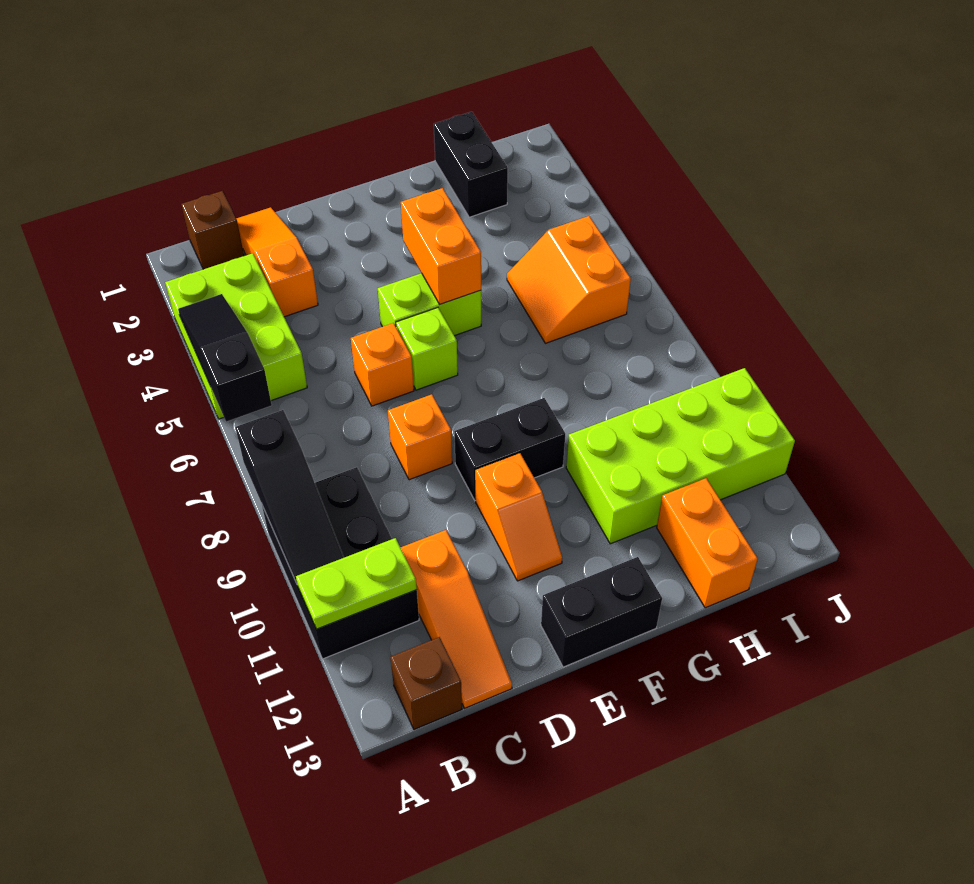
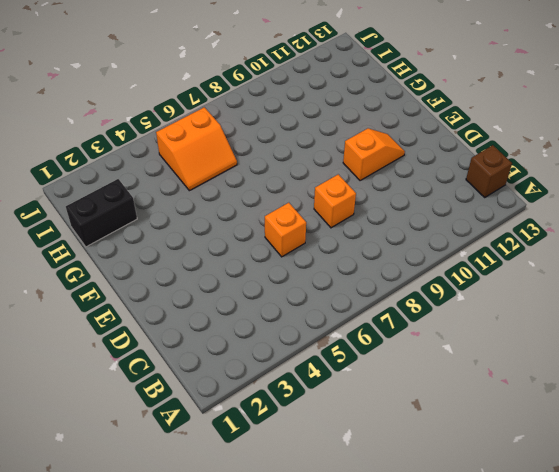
none -> lime 2x3 brick [165,253,307,419]
none -> black 2x3 brick [262,467,419,659]
none -> brown 1x1 brick [181,191,244,269]

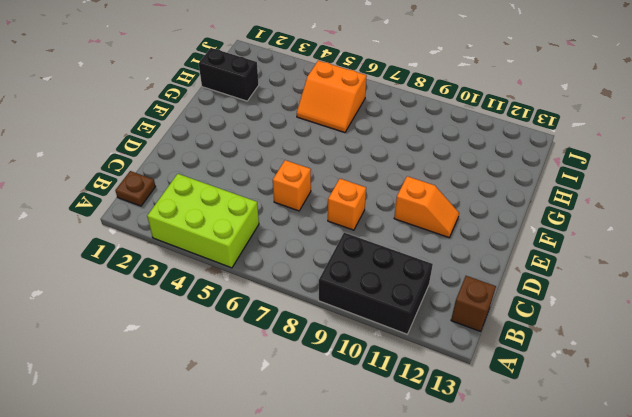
brown 1x1 plate [115,171,156,206] -> brown 1x1 brick [181,191,244,269]
none -> orange 1x3 slope [236,207,318,317]
none -> orange 1x3 slope [401,530,512,708]
none -> lime 1x2 brick [378,273,481,336]

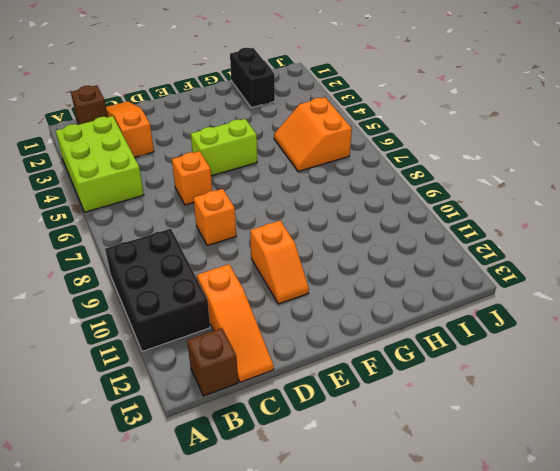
none -> lime 1x1 brick [396,308,458,390]
none -> black 1x2 brick [454,398,565,501]
none -> black 1x2 brick [541,557,662,667]

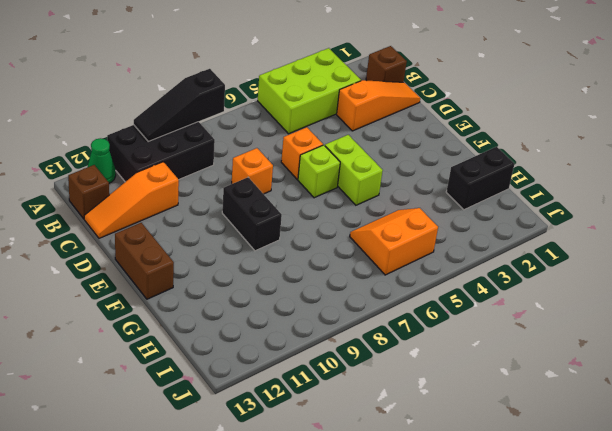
green 1x1 cone [88,138,116,183] -> none
brown 1x2 brick [115,223,174,299] -> black 1x2 brick [541,557,662,667]
none -> orange 1x2 slope [475,453,562,581]
none -> lime 2x4 brick [566,368,795,544]
none -> orange 1x2 brick [657,478,758,608]

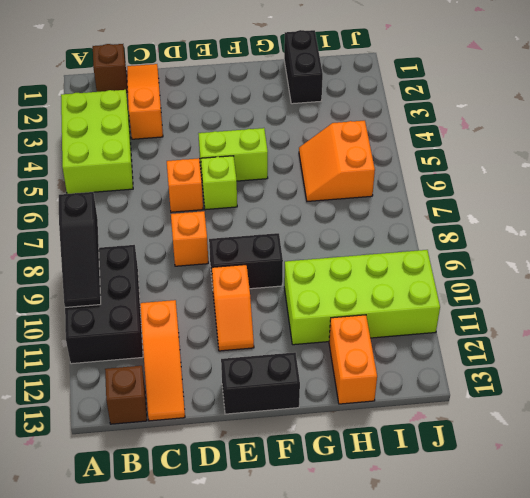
none -> black 1x3 slope [178,294,272,422]
none -> lime 1x2 plate [296,538,417,629]
none -> orange 1x2 brick [401,188,481,304]

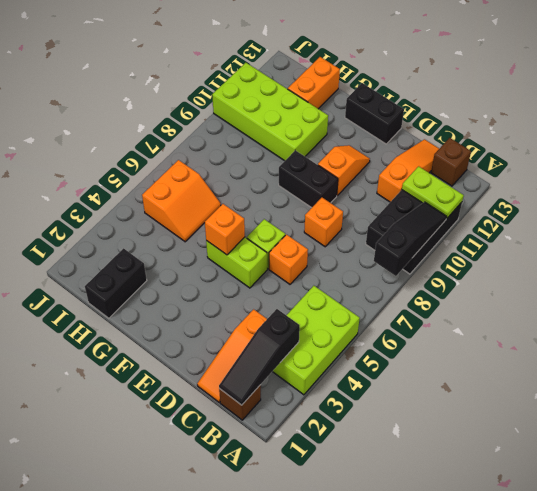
black 1x3 slope [219,309,300,405] -> black 1x3 slope moved to [178,294,272,422]
orange 1x1 brick [205,204,245,255] -> orange 1x2 brick [401,188,481,304]

